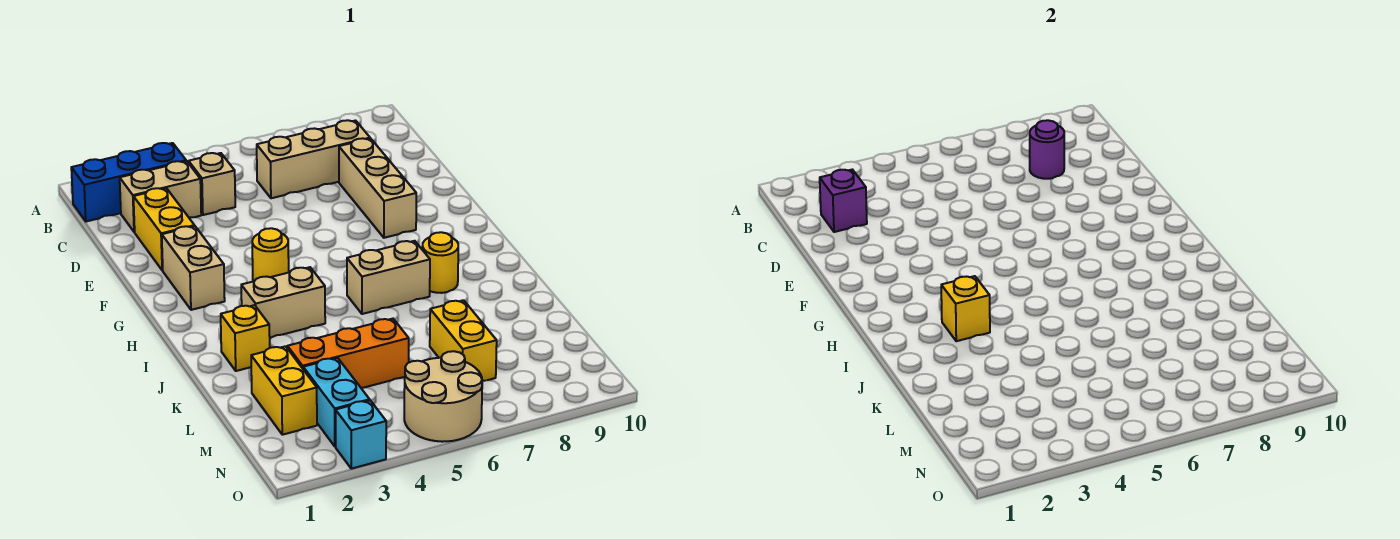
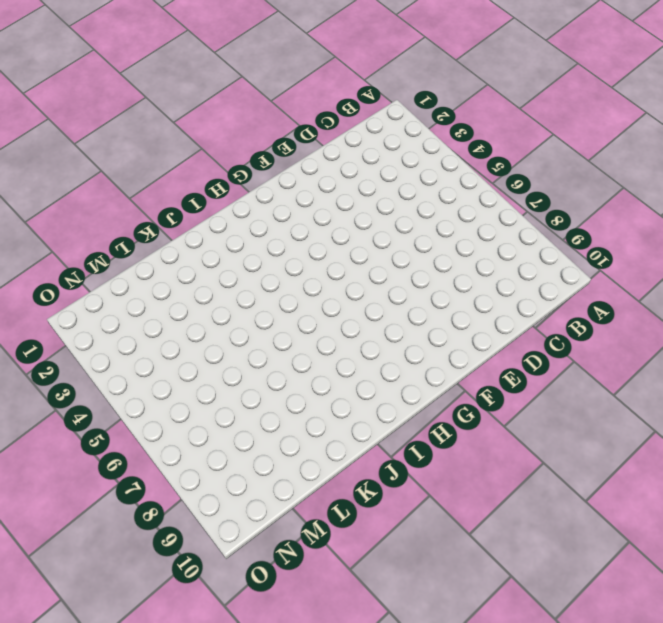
none -> blue 1x3 brick [71,143,186,222]
none -> tan 1x2 brick [120,161,201,232]
none -> tan 1x1 brick [189,153,235,215]

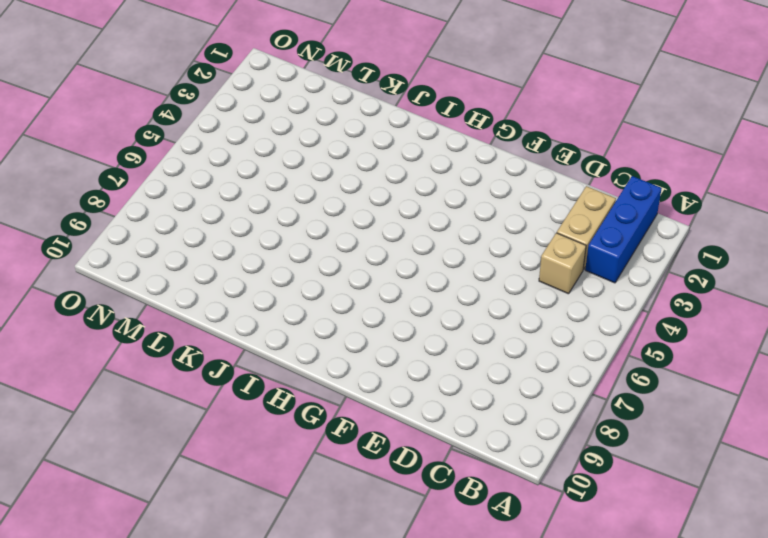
none -> tan 1x3 brick [257,120,370,198]
none -> yellow 1x2 brick [134,188,194,270]
none -> tan 1x3 brick [339,138,416,238]

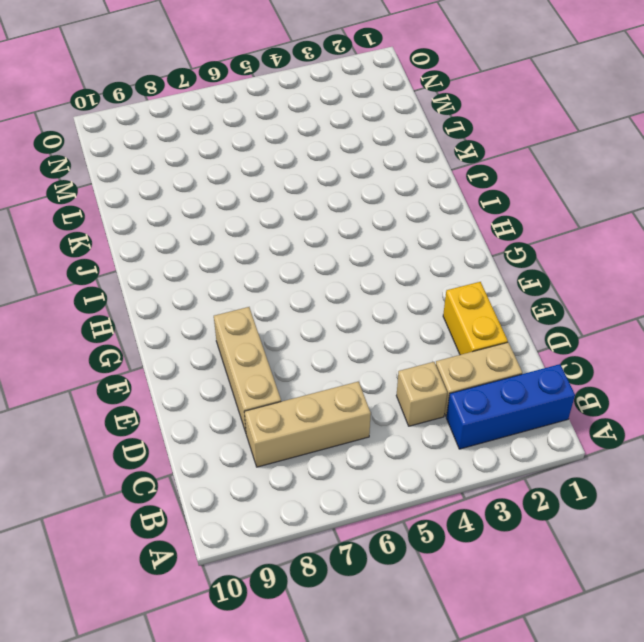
none -> tan 1x2 brick [162,226,225,310]
none -> yellow 1x1 round brick [252,228,289,281]
none -> tan 1x2 brick [241,267,325,338]

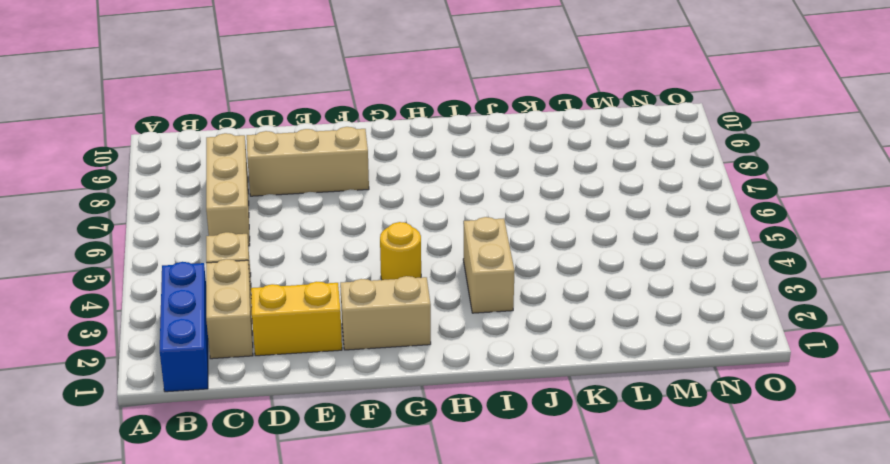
none -> tan 1x2 brick [347,241,430,314]
none -> yellow 1x1 round brick [422,232,458,293]
none -> yellow 1x1 brick [221,305,270,371]

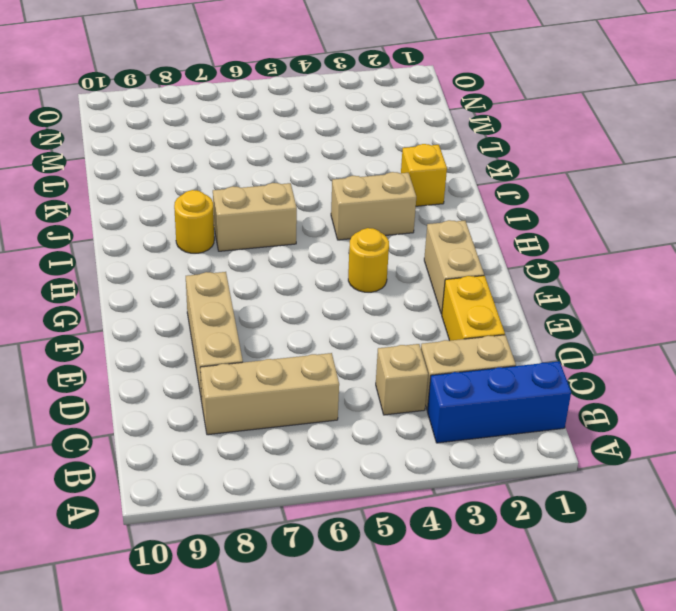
none -> yellow 1x2 brick [251,346,317,435]
none -> orange 1x3 brick [287,319,409,388]
none -> yellow 1x2 brick [430,300,497,381]

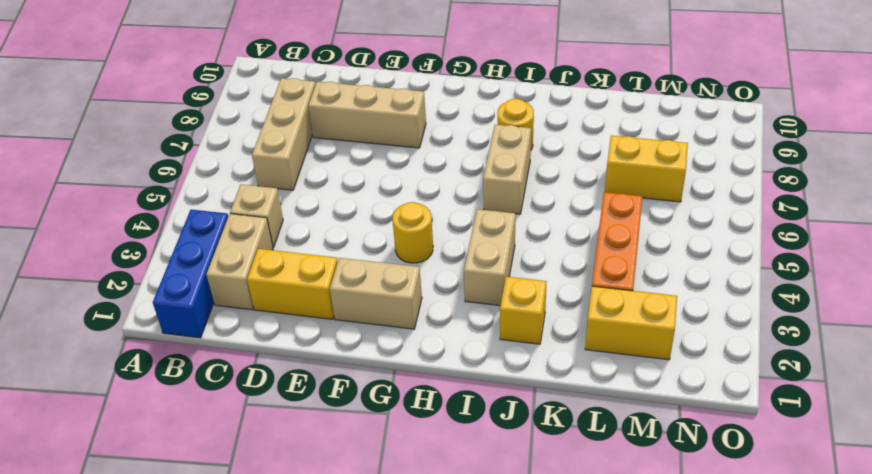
none -> cyan 1x2 brick [303,358,370,447]
none -> tan 2x2 round brick [404,351,482,442]
none -> cyan 1x1 brick [336,400,386,469]

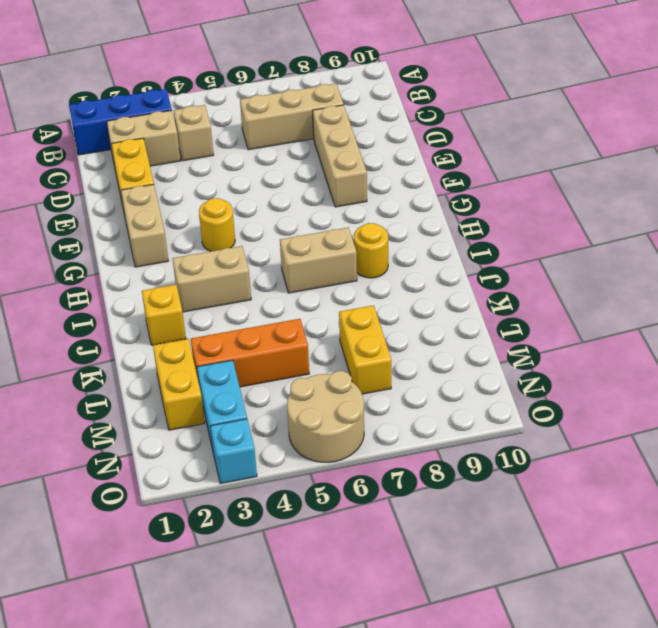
none -> purple 1x1 brick [820,170,867,232]
none -> purple 1x1 round brick [1030,120,1064,179]
none -> yellow 1x1 brick [941,276,990,341]

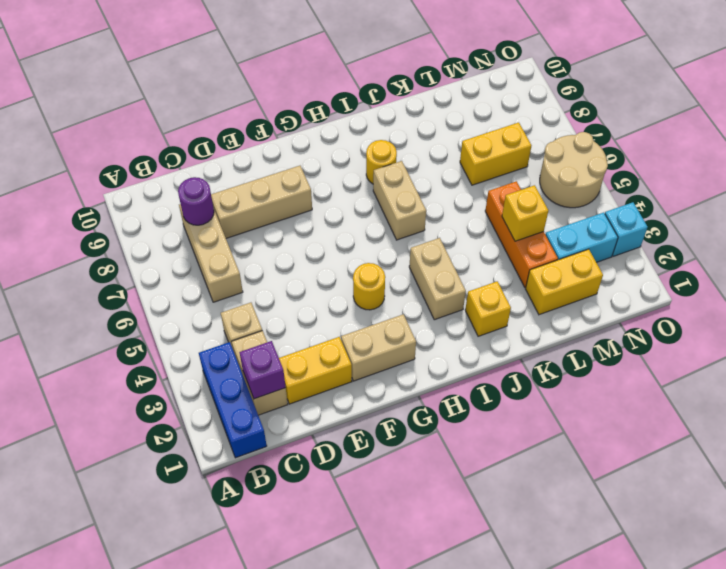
yellow 1x1 brick [502,185,548,241] -> yellow 1x1 brick moved to [941,276,990,341]

